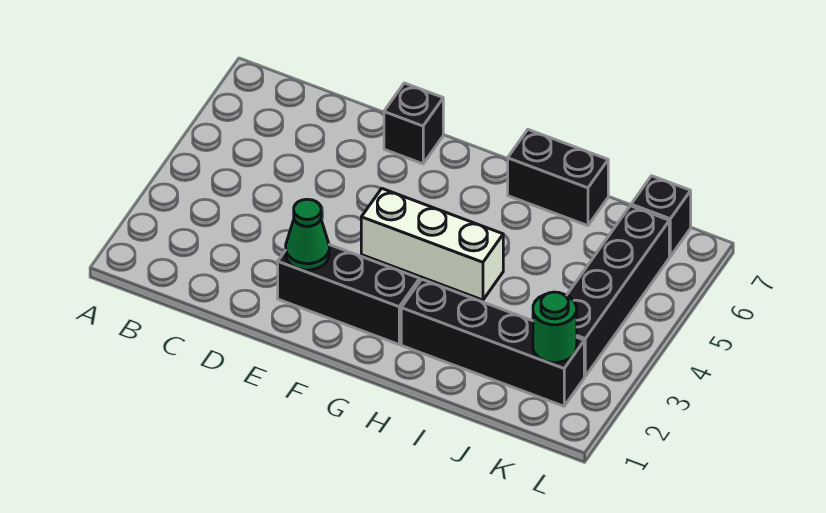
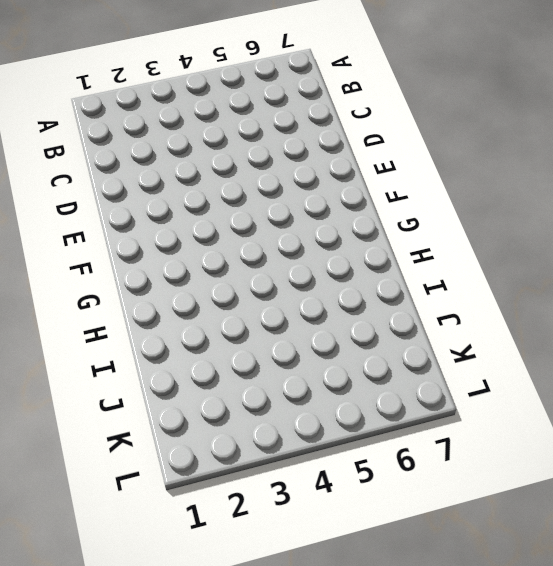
none -> black 1x3 brick [278,245,420,344]
none -> black 1x1 brick [384,83,443,164]

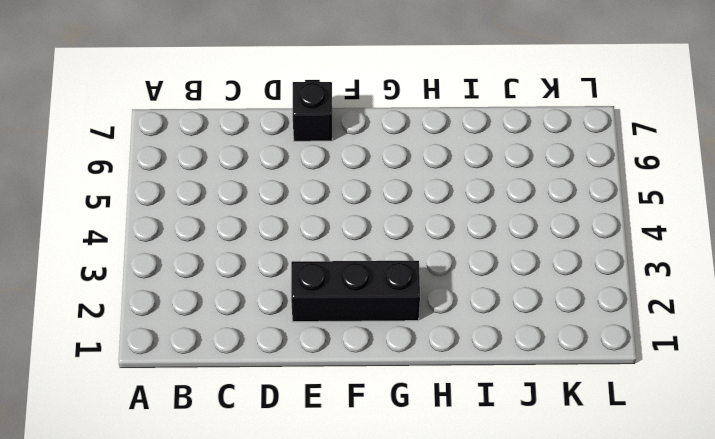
none -> white 1x3 brick [361,189,503,300]
none -> black 1x4 brick [401,279,584,406]

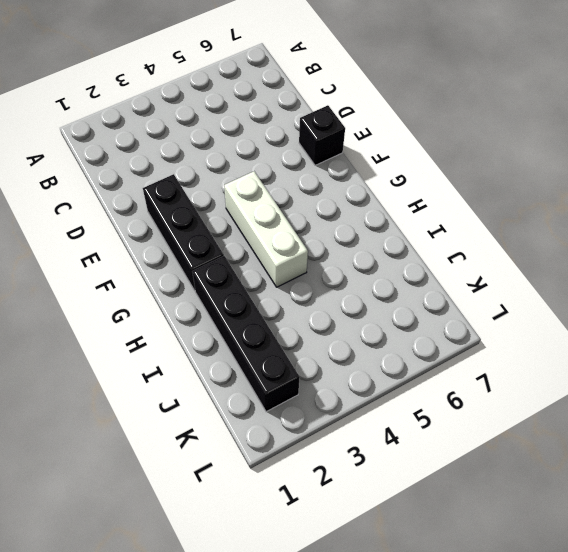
none -> black 1x2 brick [508,130,608,226]
none -> black 1x4 brick [567,206,669,376]

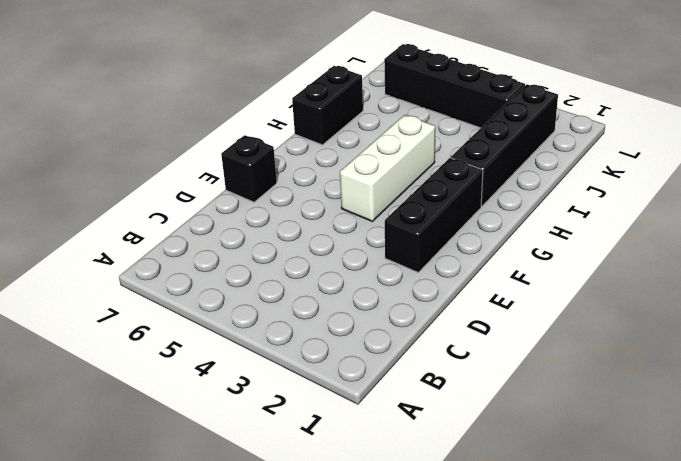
none -> black 1x1 brick [631,176,691,256]
none -> green 1x1 cone [286,199,329,270]

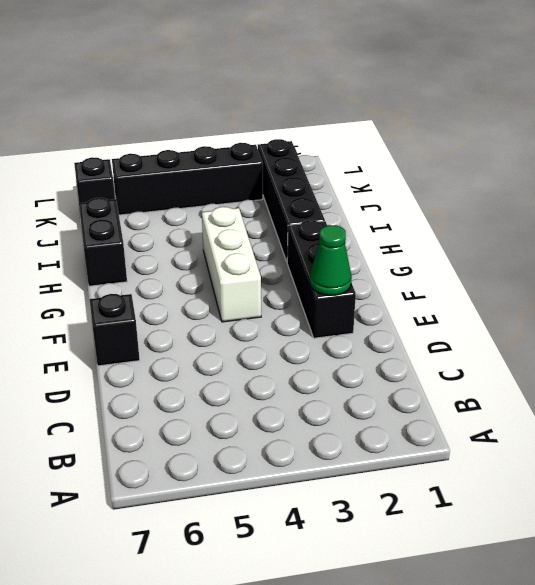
none -> green 1x1 round brick [533,292,577,363]

